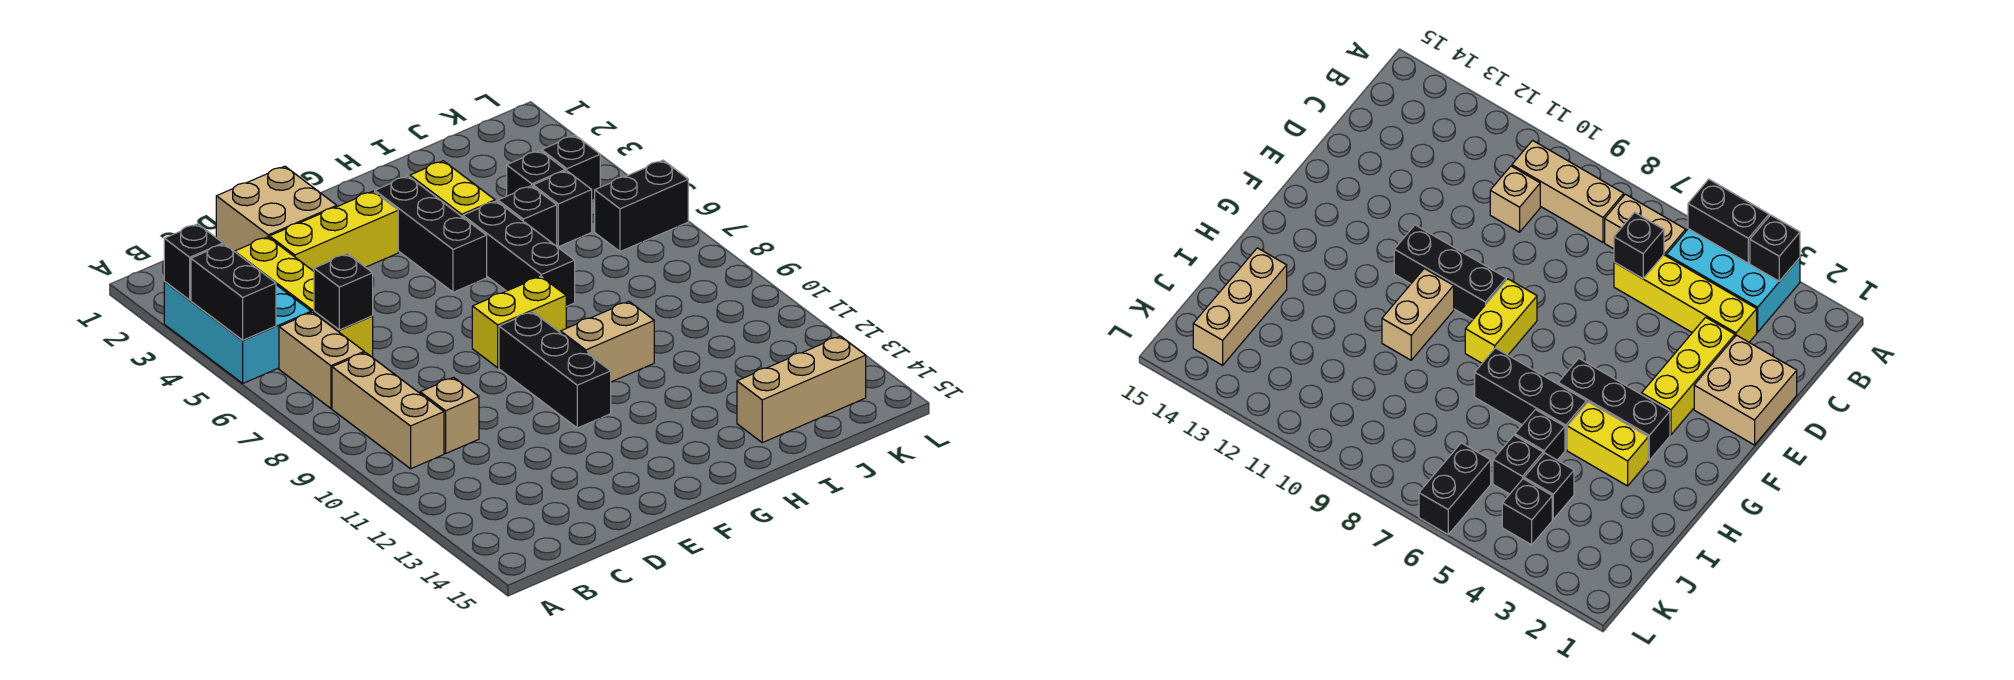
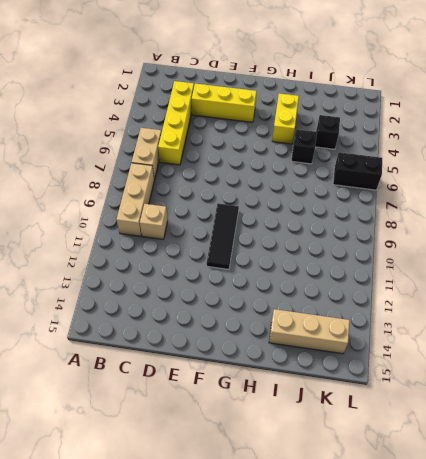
black 1x3 tile [207,203,239,269] -> black 1x3 brick [499,312,611,428]
none -> cyan 2x3 brick [164,282,311,383]
none -> tan 2x2 brick [216,166,337,251]
none -> yellow 1x2 brick [472,276,566,368]

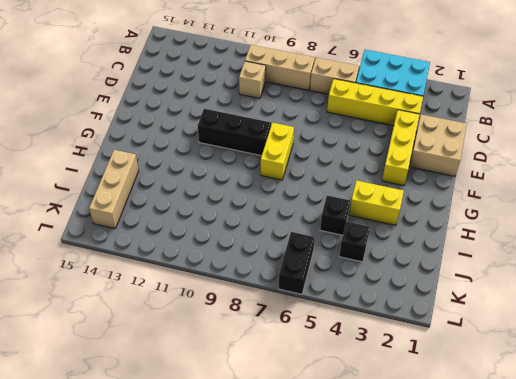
none -> black 1x3 brick [375,176,487,292]
none -> tan 1x2 brick [561,302,654,382]
none -> black 1x3 brick [463,201,575,307]

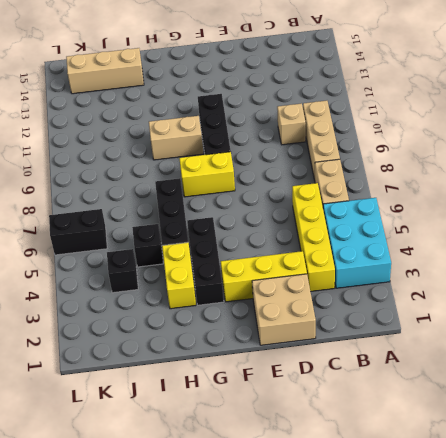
none -> black 1x1 brick [533,171,592,247]
none -> black 1x1 brick [542,135,600,201]
none -> black 1x1 brick [164,224,223,300]

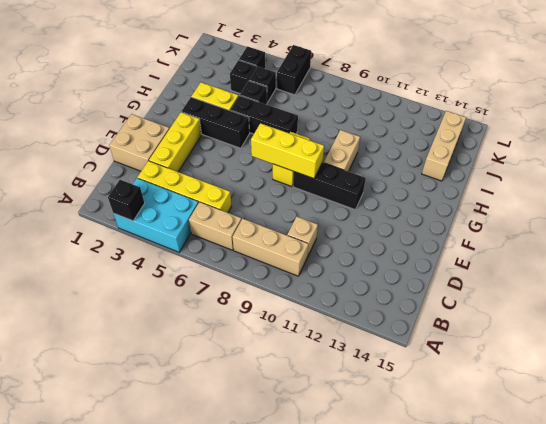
yellow 1x3 brick [251,123,324,179] -> none
none -> black 1x2 brick [191,244,276,340]
none -> black 1x1 brick [314,254,373,330]

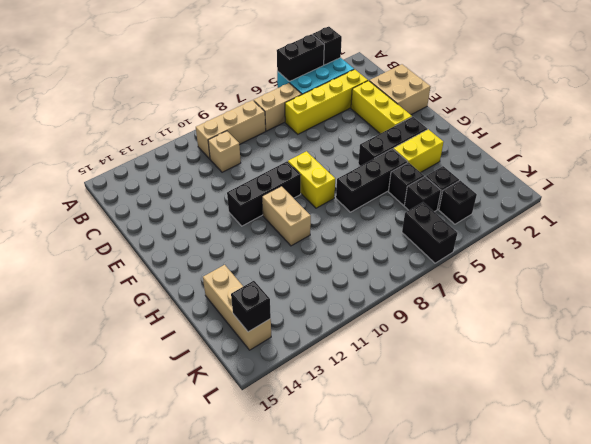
black 1x1 brick [231,281,271,332] -> black 1x1 brick moved to [314,254,373,330]

